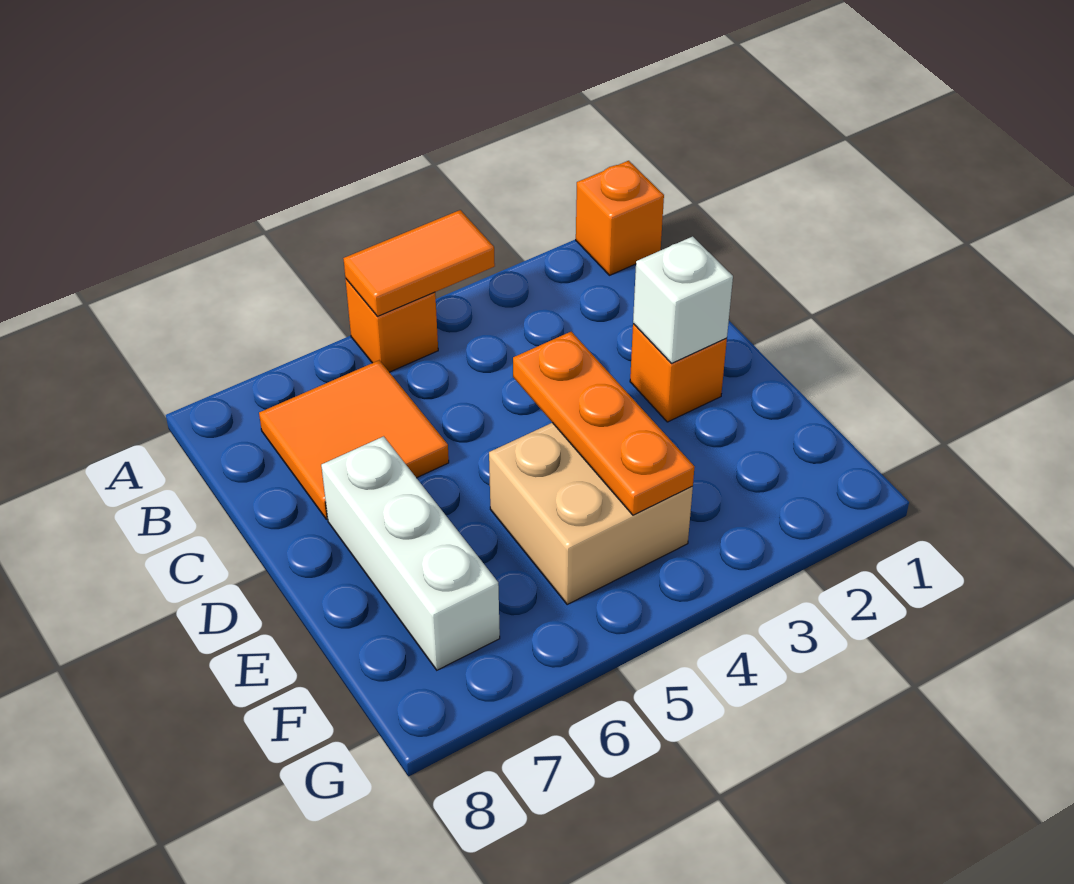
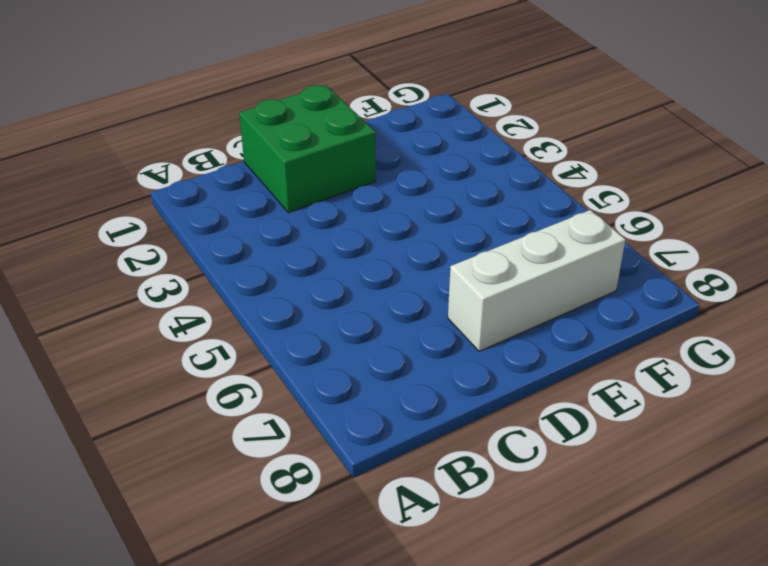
green 2x2 brick [239,85,376,213] -> orange 1x1 brick [630,324,727,422]
none -> orange 1x1 brick [576,161,664,275]
none -> orange 1x1 brick [345,279,438,372]

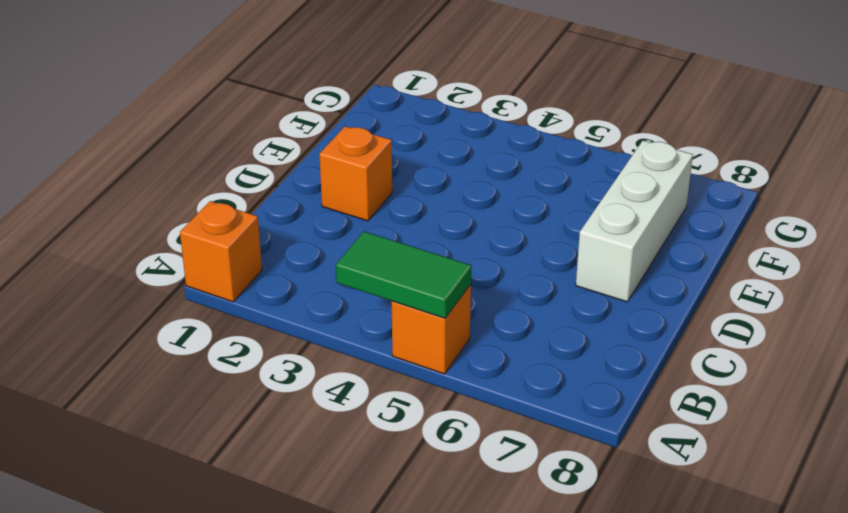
green 1x2 tile [336,231,471,318] -> orange 1x2 tile [343,210,495,316]
none -> orange 2x2 tile [259,360,449,519]
none -> tan 2x2 brick [489,423,693,605]

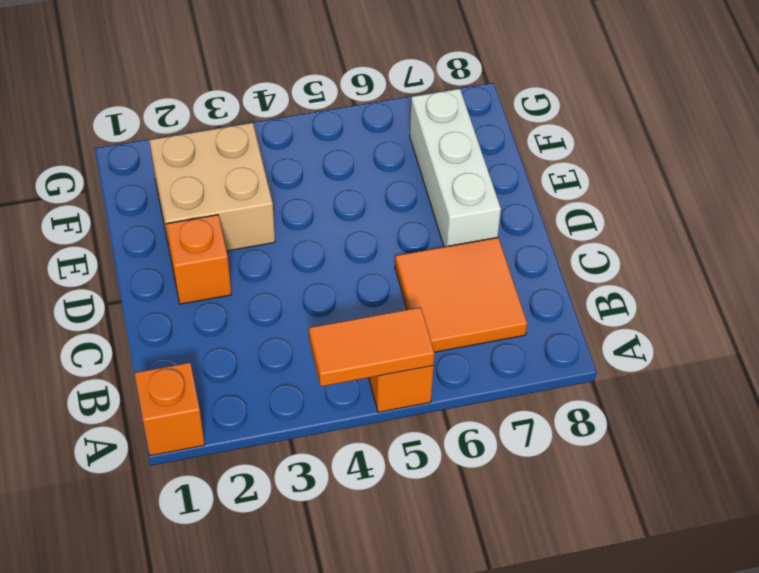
tan 2x2 brick [149,123,275,257] -> tan 2x2 brick moved to [489,423,693,605]
none -> white 1x1 brick [633,236,733,363]
none -> orange 1x3 plate [513,332,694,515]

